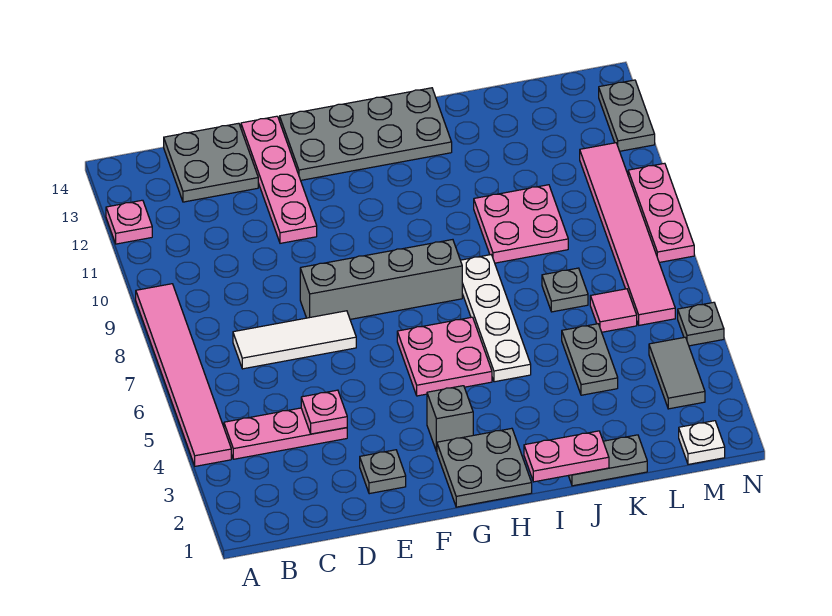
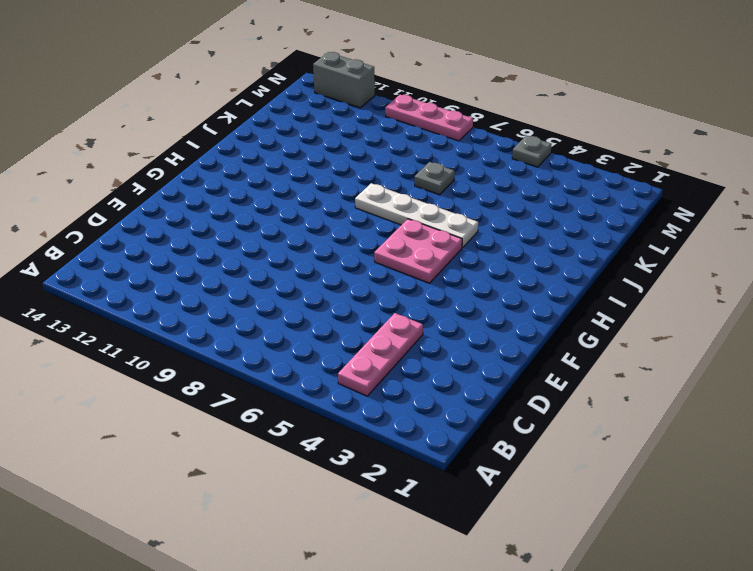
grey 1x2 brick [313,52,375,108] -> grey 1x2 plate [599,80,655,151]
none -> pink 1x6 tile [136,284,231,466]
none -> pink 1x1 plate [106,200,152,244]
none -> white 1x3 tile [233,311,356,369]

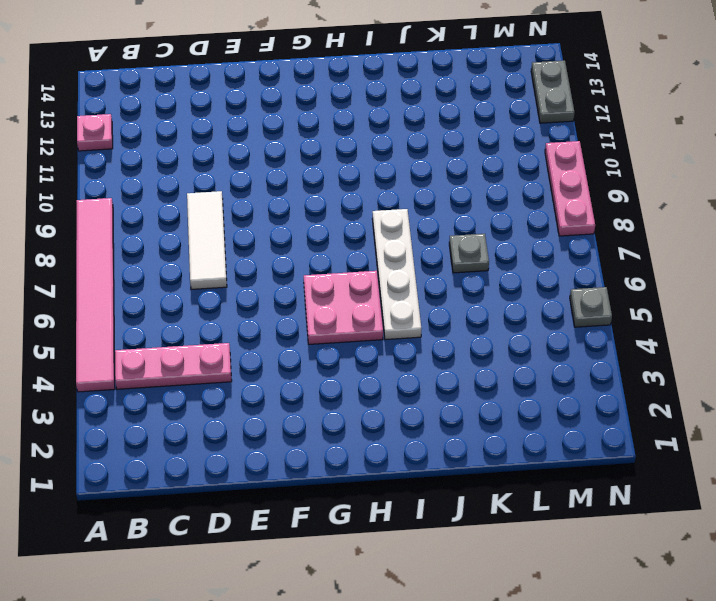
white 1x3 tile [187,191,227,289] -> white 1x3 tile turned to [233,311,356,369]
none -> grey 2x2 plate [164,123,258,202]
none -> grey 1x1 plate [360,450,406,494]
none -> grey 1x4 brick [300,240,462,319]

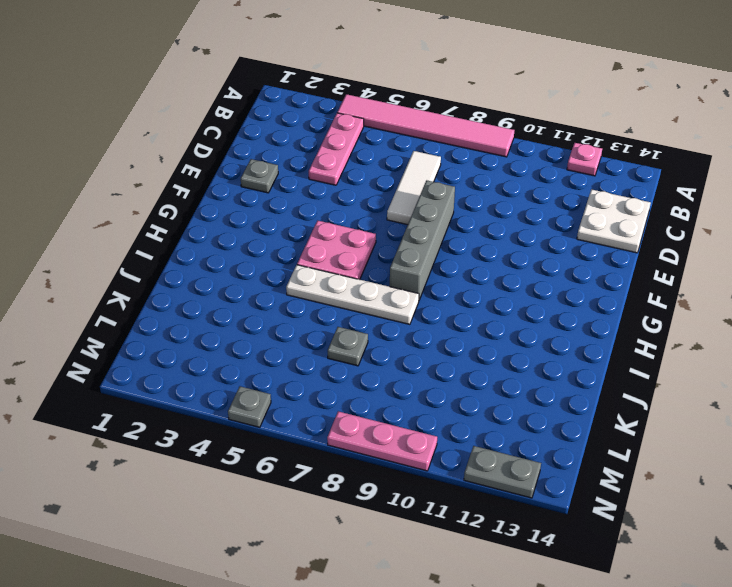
white 2x2 plate [577,189,651,253] -> grey 2x2 plate [164,123,258,202]
none -> pink 1x4 plate [241,116,317,243]
none -> grey 2x4 plate [280,88,452,180]
none -> grey 2x2 plate [437,428,532,507]

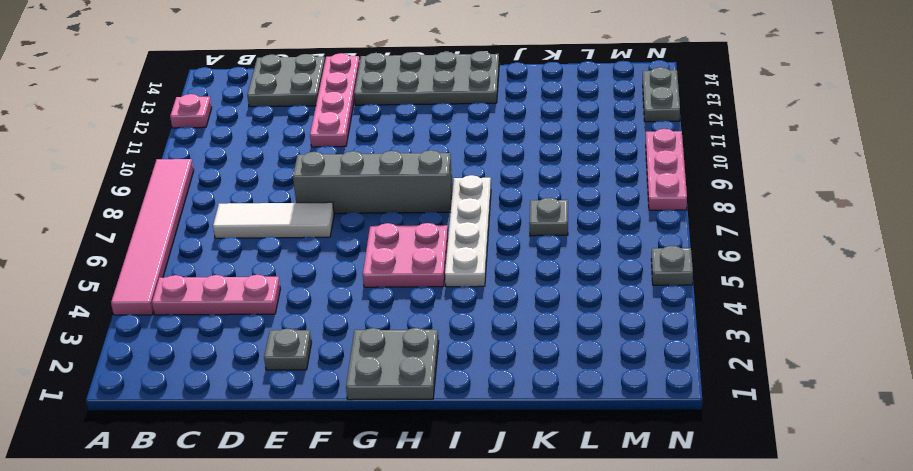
none -> grey 1x1 brick [427,386,473,451]
none -> grey 1x2 plate [569,435,647,486]
none -> pink 2x2 plate [474,185,568,263]

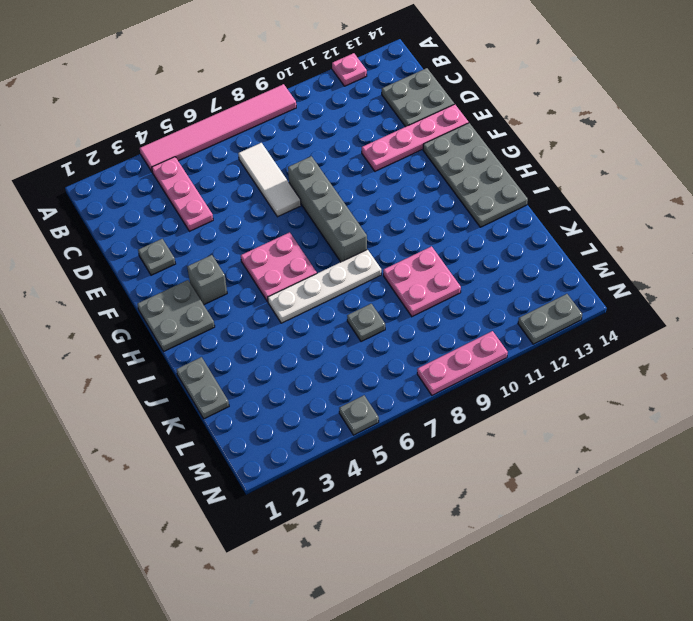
none -> grey 1x2 plate [562,324,618,395]
none -> pink 1x1 tile [590,289,637,332]
none -> white 1x1 plate [679,421,725,464]

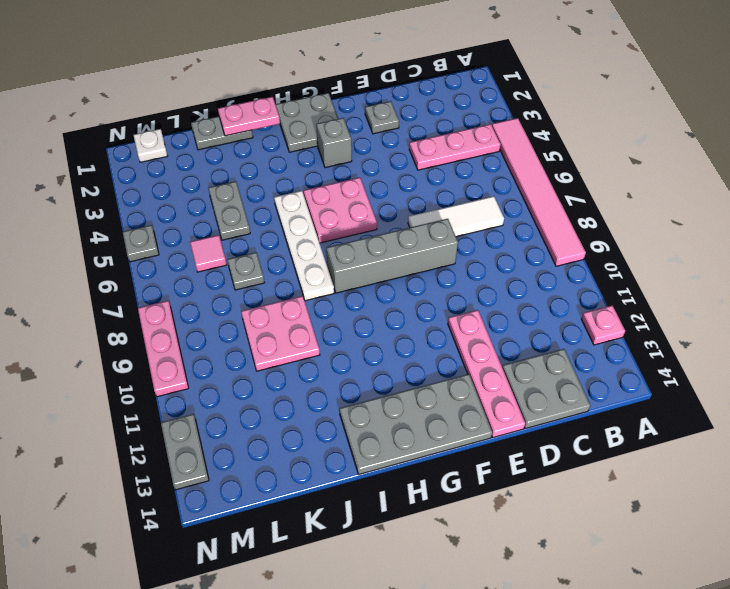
none -> grey 1x2 tile [649,337,705,409]
none -> pink 1x6 tile [580,143,675,325]
none -> pink 1x1 plate [301,390,347,434]

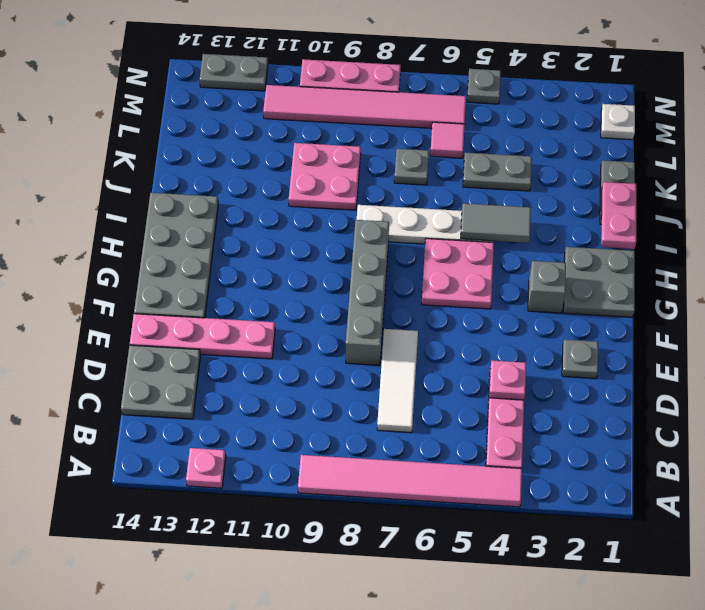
grey 1x2 tile [461,203,531,243] -> grey 1x2 tile moved to [649,337,705,409]

